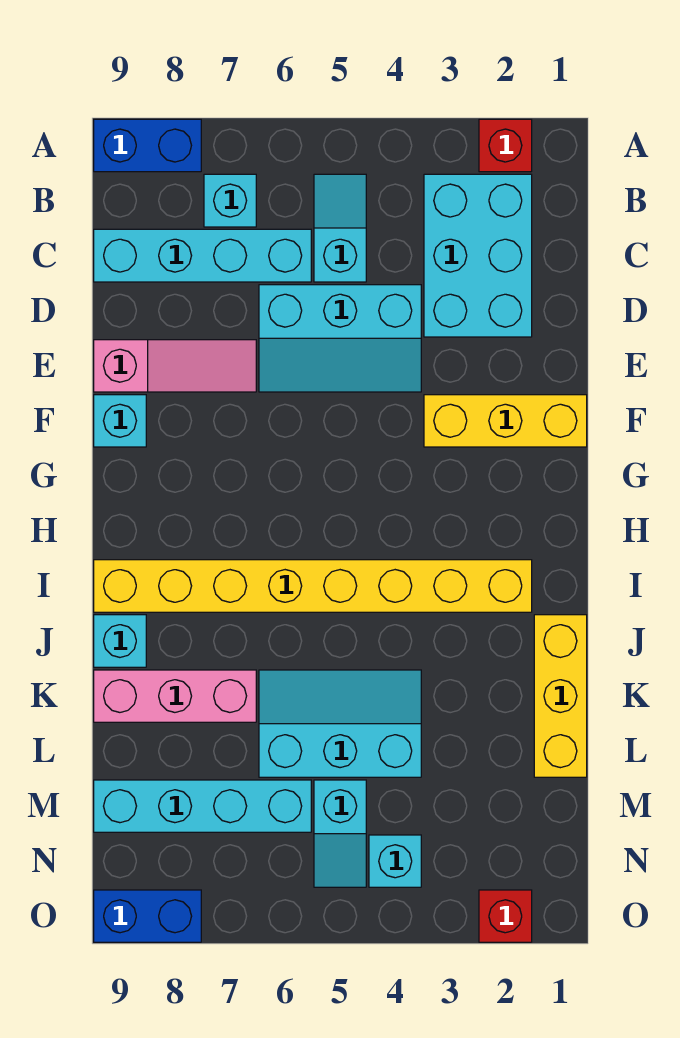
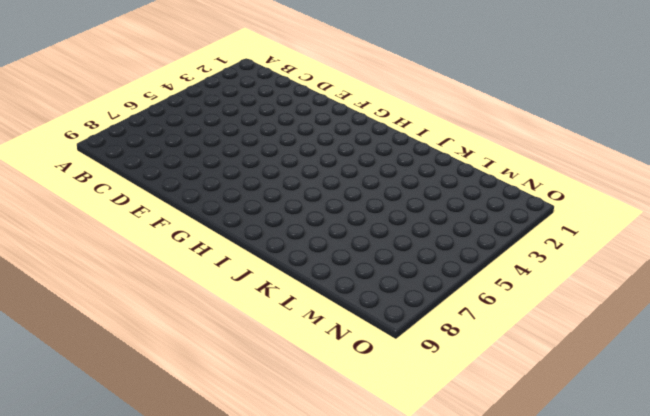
none -> red 1x1 brick [479,119,532,172]
none -> blue 1x2 brick [94,119,201,172]
none -> cyan 2x3 brick [424,174,532,337]

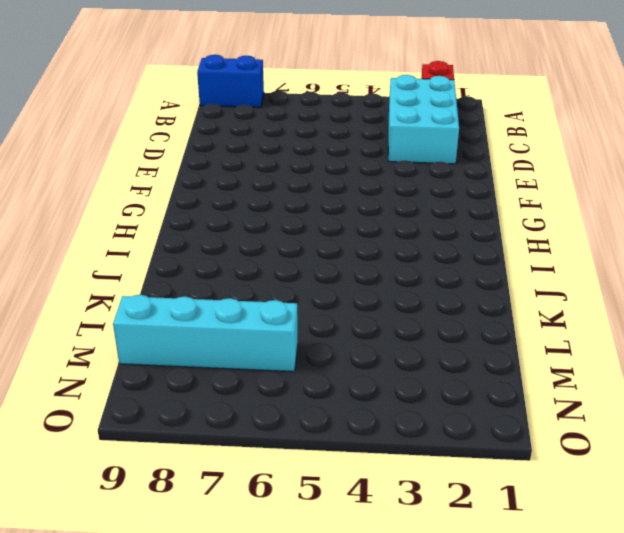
none -> cyan 1x2 slope [314,174,366,282]
none -> cyan 1x1 brick [204,174,256,227]
none -> cyan 1x4 brick [94,229,311,282]

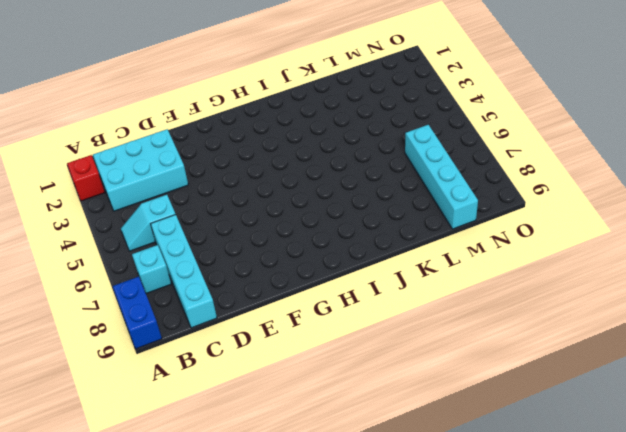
none -> cyan 2x3 slope [259,285,421,392]
none -> pink 1x3 slope [94,340,256,392]
none -> yellow 1x3 brick [424,395,587,447]

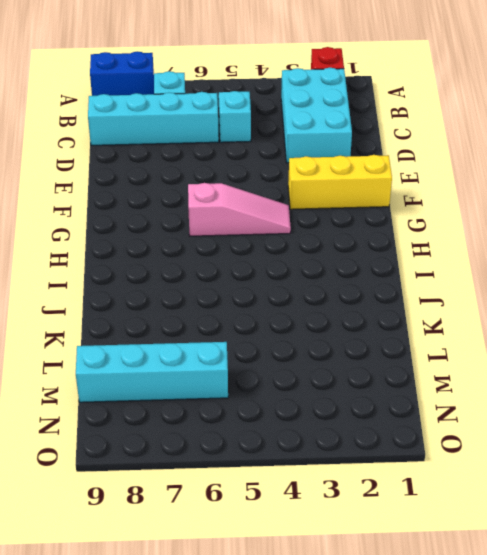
pink 1x3 slope [188,183,291,236] -> pink 1x3 slope moved to [94,340,256,392]
none -> cyan 2x3 slope [259,285,421,392]
none -> cyan 1x1 brick [94,395,146,447]
none -> yellow 1x8 brick [94,560,532,612]

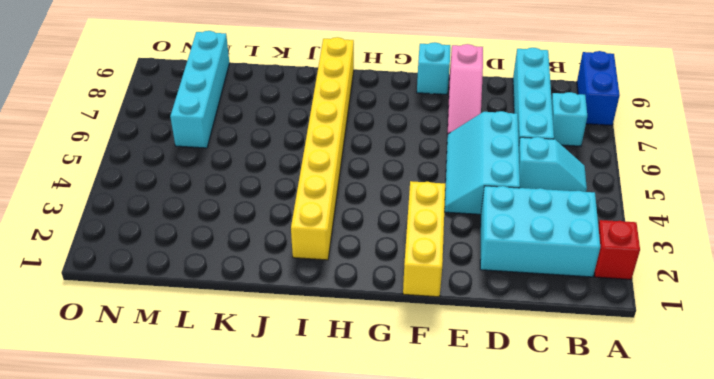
none -> yellow 1x3 brick [534,615,587,777]
none -> cyan 1x1 brick [94,615,146,667]
none -> cyan 2x3 slope [259,670,421,777]

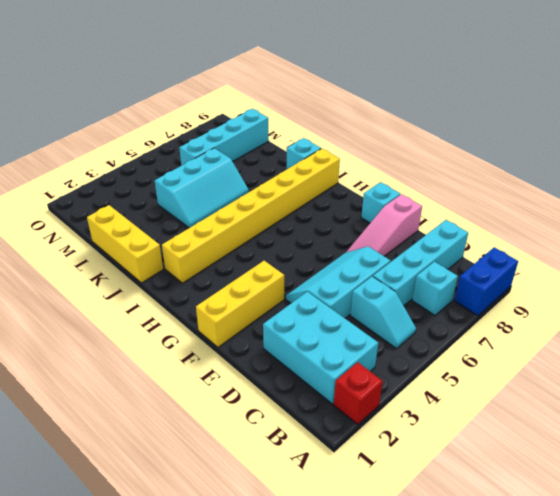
none -> pink 1x3 brick [94,670,256,722]
none -> cyan 1x2 slope [314,780,366,887]
none -> cyan 1x1 brick [369,835,421,887]

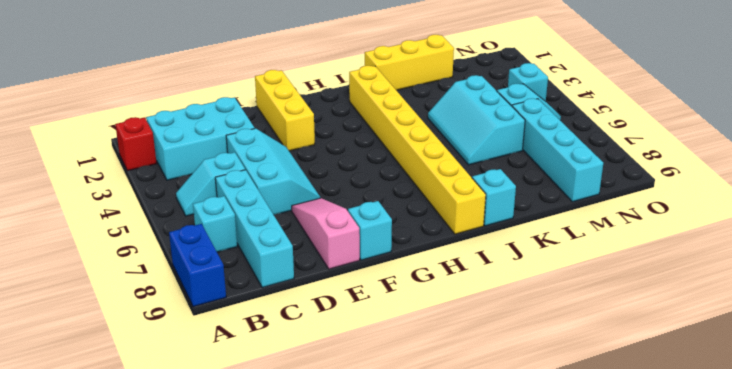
none -> pink 1x3 brick [94,670,256,722]
none -> red 1x1 brick [479,890,532,942]
none -> blue 1x2 brick [94,890,201,942]

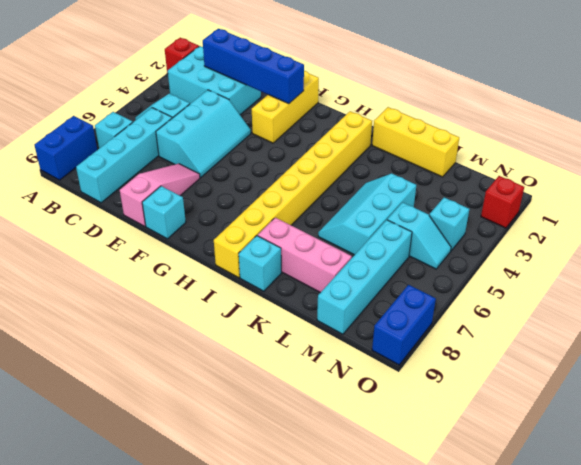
blue 1x4 brick [203,29,304,104] -> none
pink 1x3 brick [258,218,352,293] -> pink 1x3 brick turned to [94,670,256,722]

